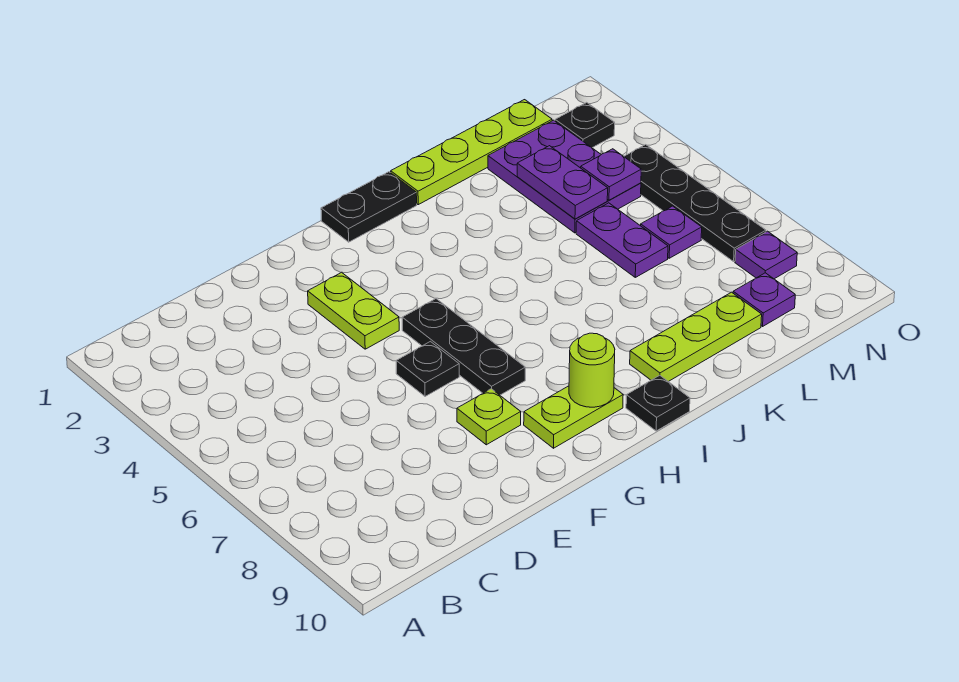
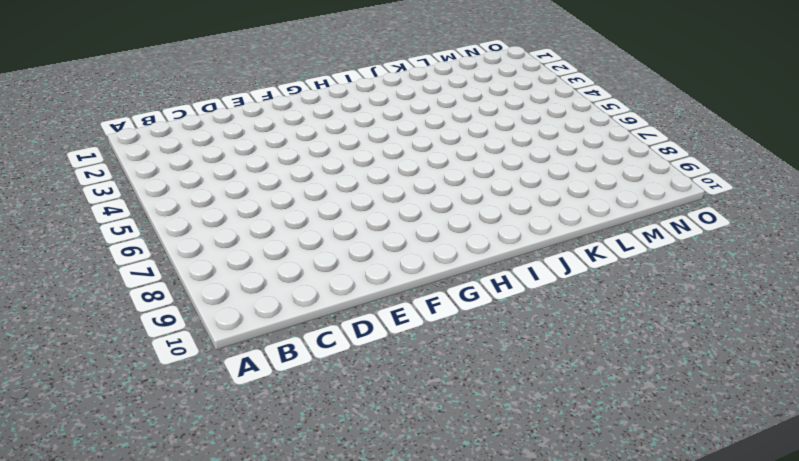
none -> lime 1x2 plate [308,272,399,349]
none -> black 1x1 plate [396,341,459,396]
none -> lime 1x1 plate [457,389,521,445]

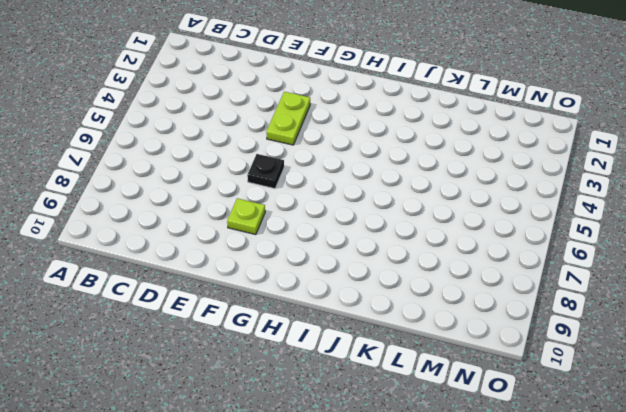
none -> black 1x3 plate [402,299,525,395]
none -> lime 1x2 plate [524,386,623,448]
none -> black 1x2 plate [321,172,417,242]

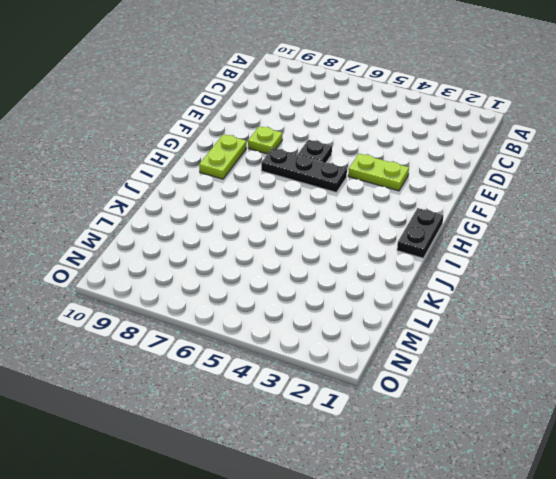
none -> black 1x1 plate [626,375,690,431]
none -> lime 1x4 plate [391,100,552,205]
none -> lime 1x3 plate [630,292,762,382]

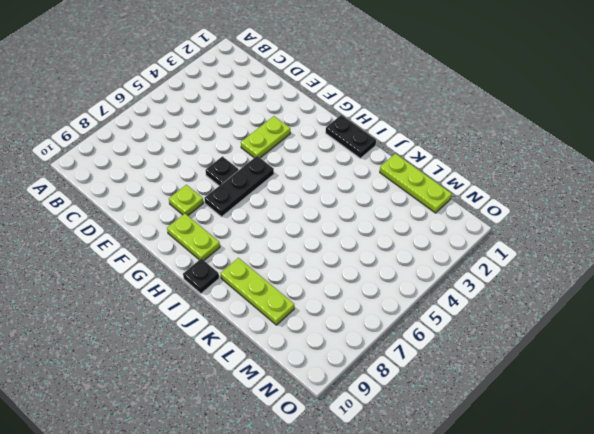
lime 1x3 plate [380,154,452,213] -> lime 1x4 plate [391,100,552,205]
none -> purple 2x3 plate [488,120,641,233]
none -> purple 1x2 plate [576,203,668,277]
none -> purple 1x1 plate [641,206,702,258]

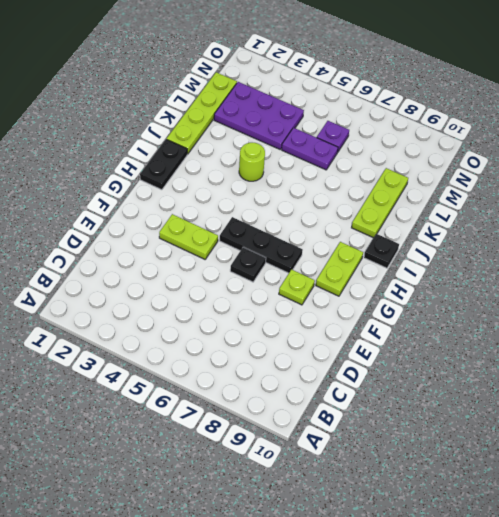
lime 1x1 round brick [239,143,265,181] -> lime 1x1 round brick moved to [569,333,615,407]
none -> purple 1x1 plate [733,273,795,326]
none -> black 1x1 plate [555,102,615,148]
none -> black 1x4 plate [624,145,766,261]

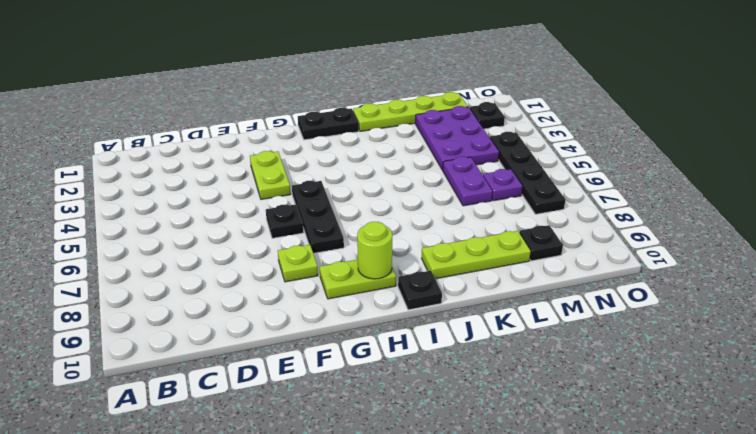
black 1x1 plate [519,225,563,261] -> purple 1x1 plate [733,273,795,326]
none -> purple 1x1 plate [735,231,797,279]
none -> purple 1x2 plate [517,146,608,219]
none -> purple 1x1 plate [581,149,641,200]

